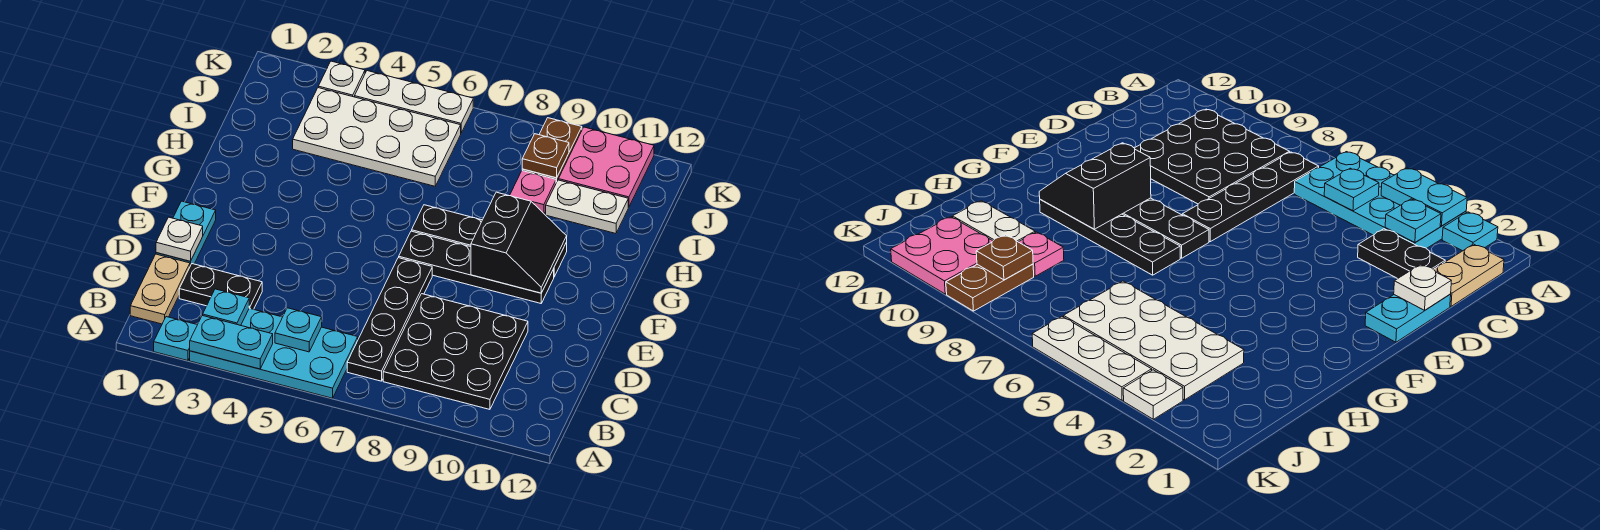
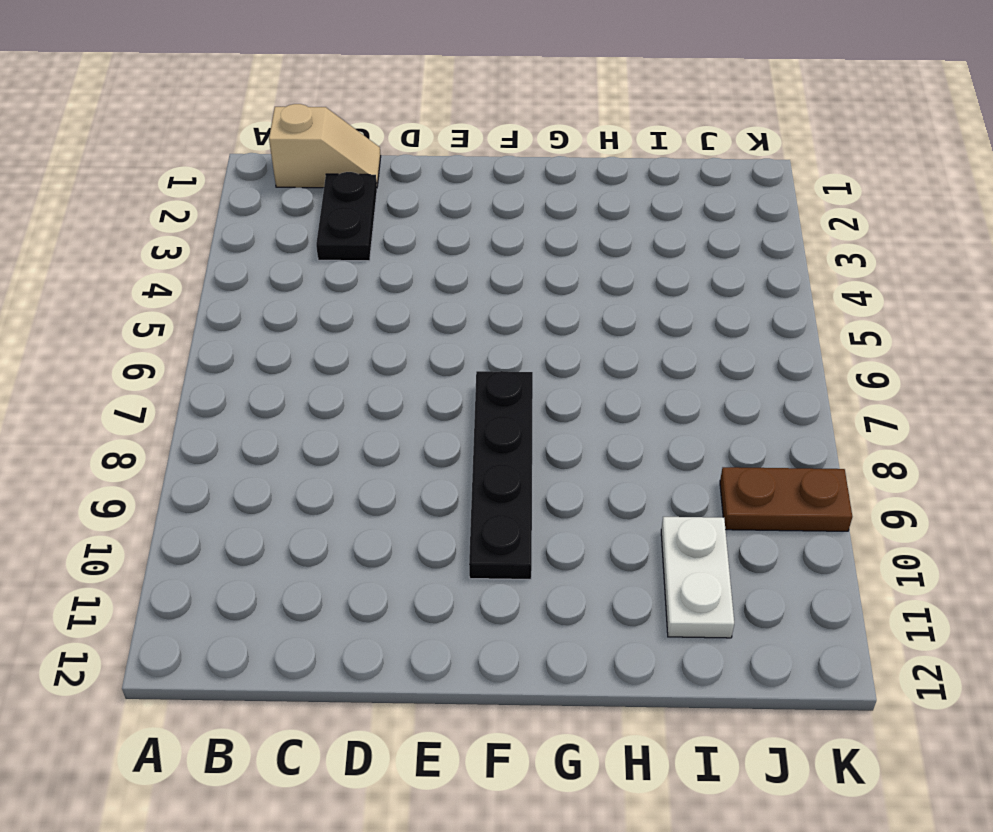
tan 1x2 slope [269,104,381,188] -> tan 1x2 plate [130,254,190,324]
none -> cyan 1x1 plate [154,317,197,361]
none -> cyan 2x4 plate [190,308,358,398]
none -> black 1x4 plate [347,258,432,381]

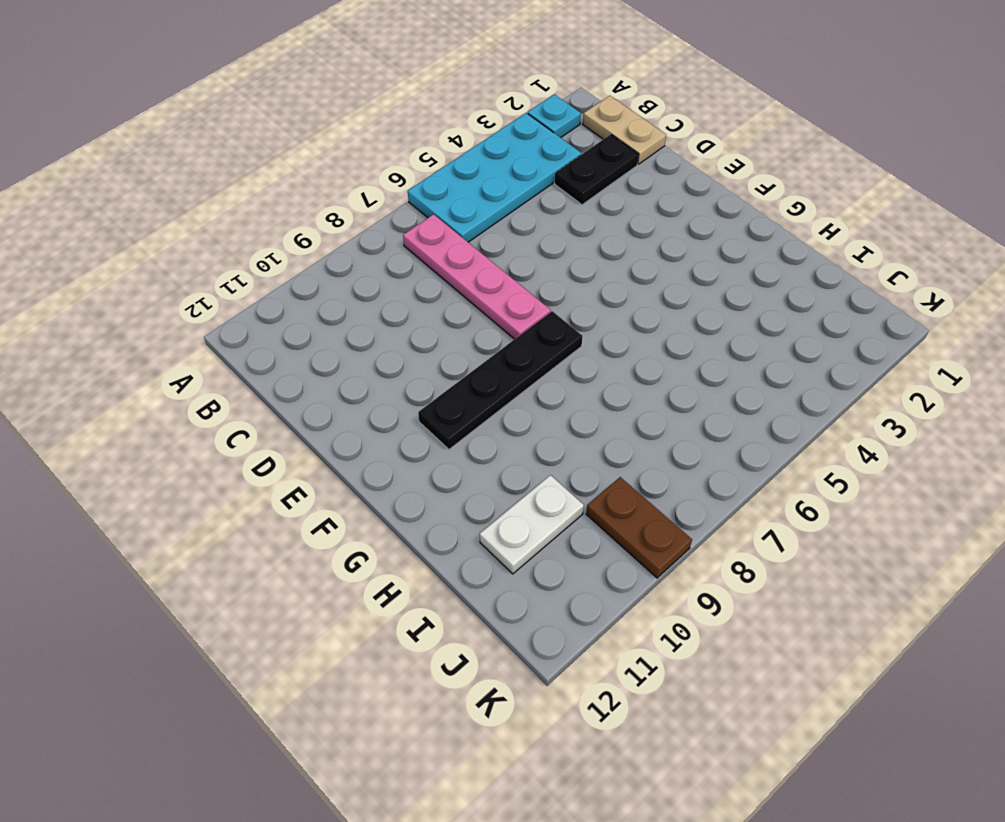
pink 1x4 plate [403,214,551,339] -> black 1x4 plate [347,258,432,381]
none -> black 3x3 plate [383,294,528,409]
none -> cyan 1x2 plate [156,201,216,266]
none -> black 1x4 plate [412,205,567,277]

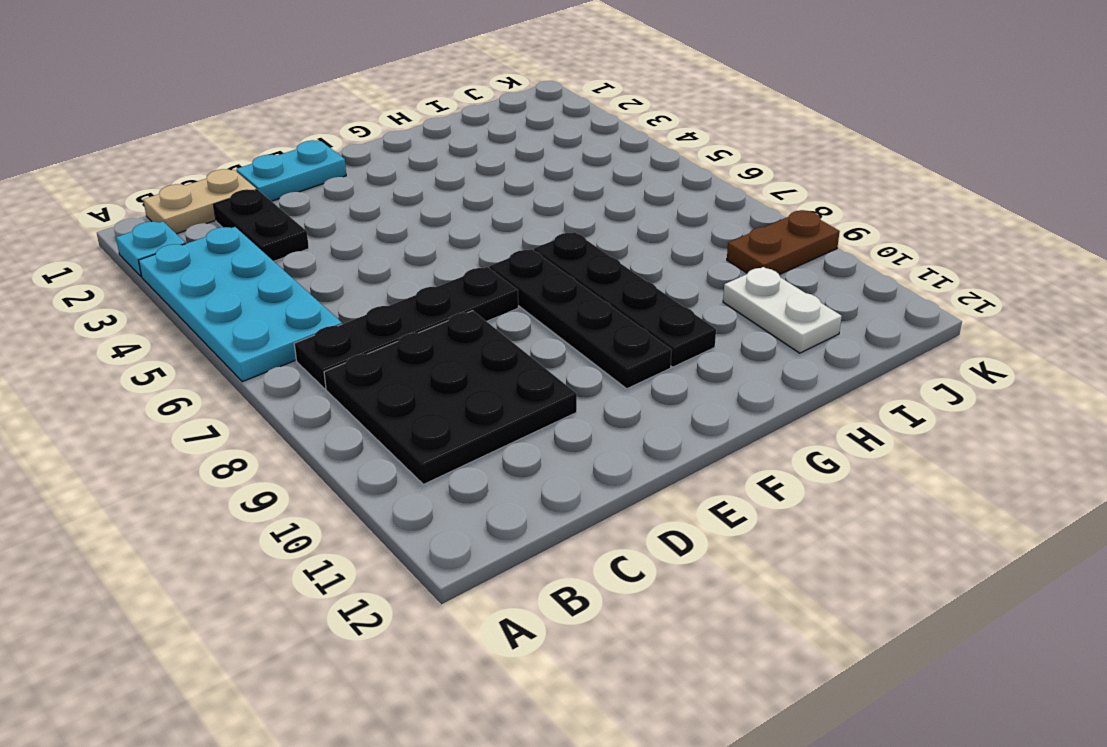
none -> white 2x4 plate [293,88,461,186]
none -> pink 1x1 plate [510,171,556,214]
none -> pink 2x2 plate [558,127,654,207]

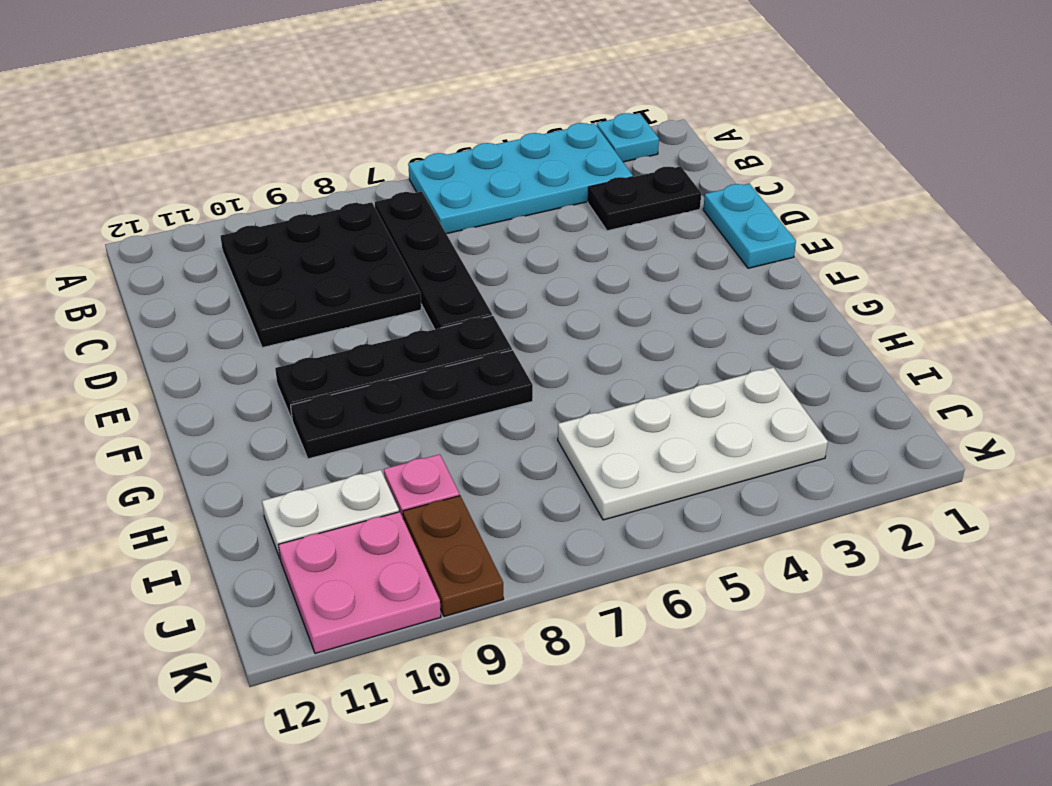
none -> tan 1x2 plate [130,254,190,324]
none -> white 1x1 plate [318,61,365,97]
none -> white 1x3 plate [355,71,473,133]

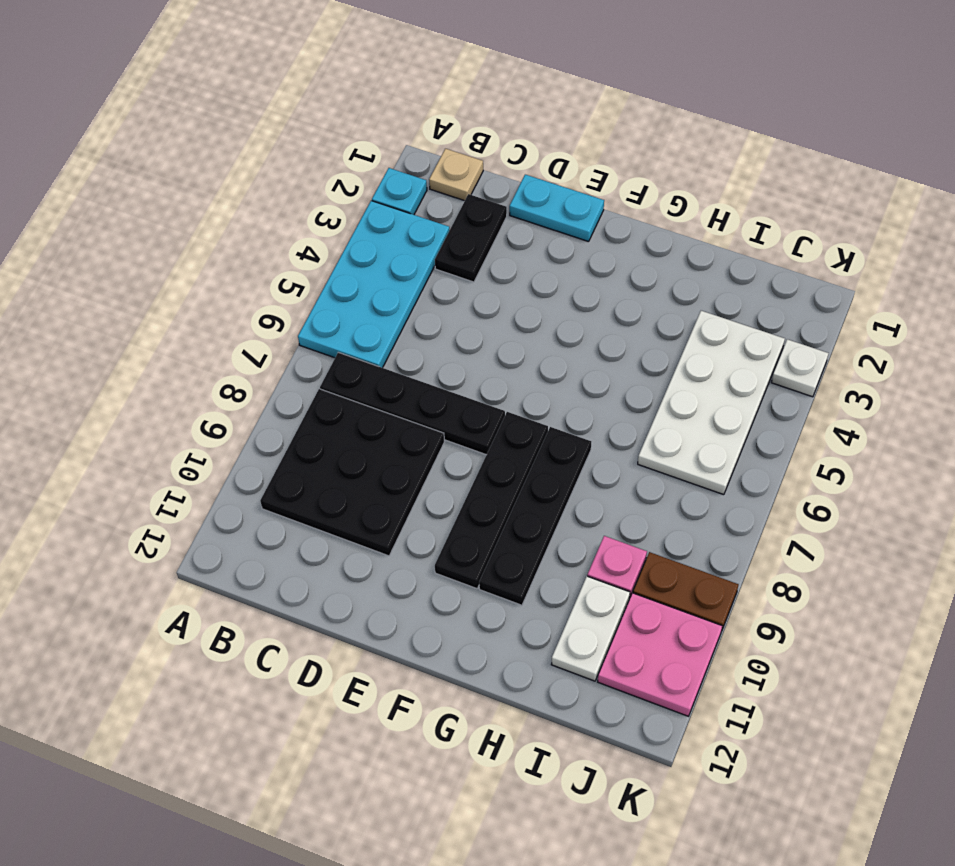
tan 1x1 plate [429,149,483,201] -> tan 1x2 plate [130,254,190,324]
none -> white 1x3 plate [355,71,473,133]
none -> cyan 1x2 plate [190,315,273,369]
none -> cyan 1x1 plate [203,289,249,325]

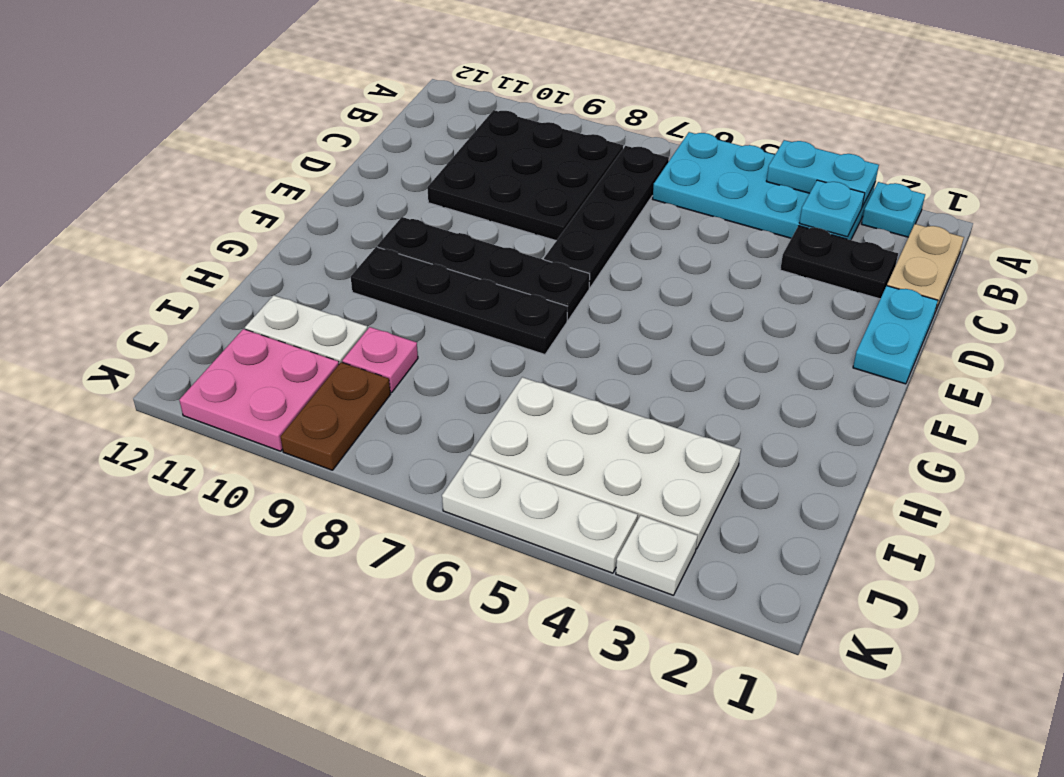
none -> cyan 1x1 plate [275,308,322,352]
none -> white 1x1 plate [156,217,203,261]
none -> black 2x2 slope [471,192,567,293]

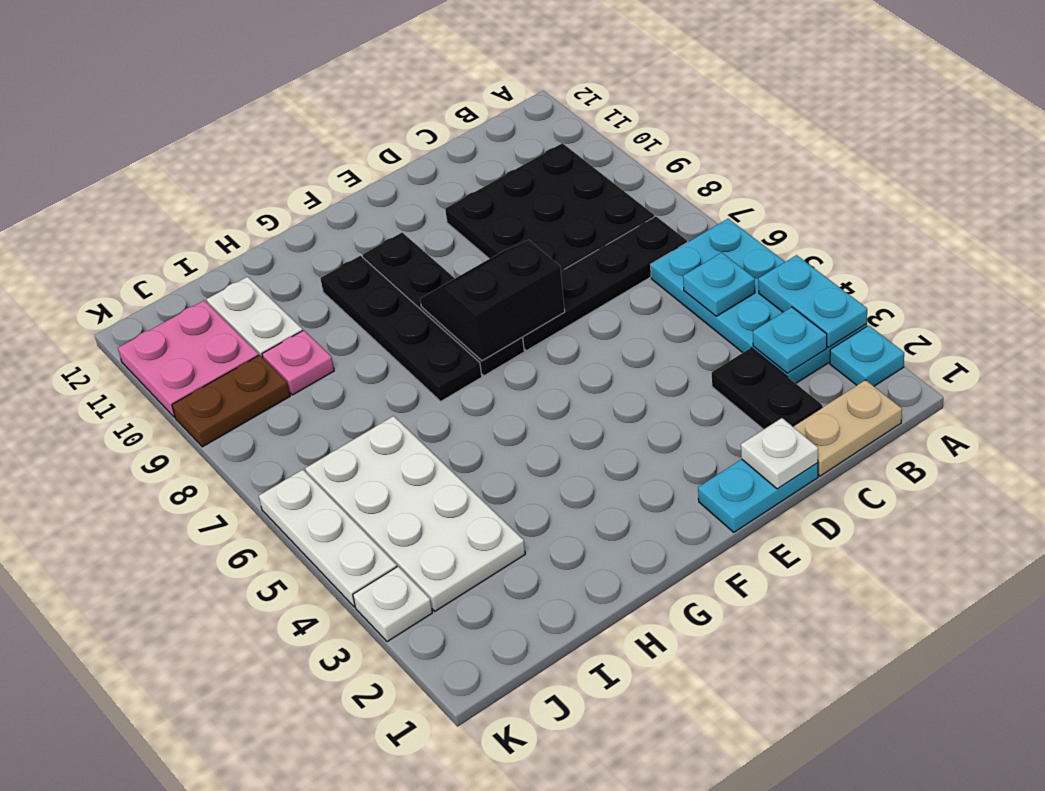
black 2x2 slope [420,240,565,361] -> black 2x2 slope moved to [471,192,567,293]
none -> brown 1x1 plate [522,134,569,178]

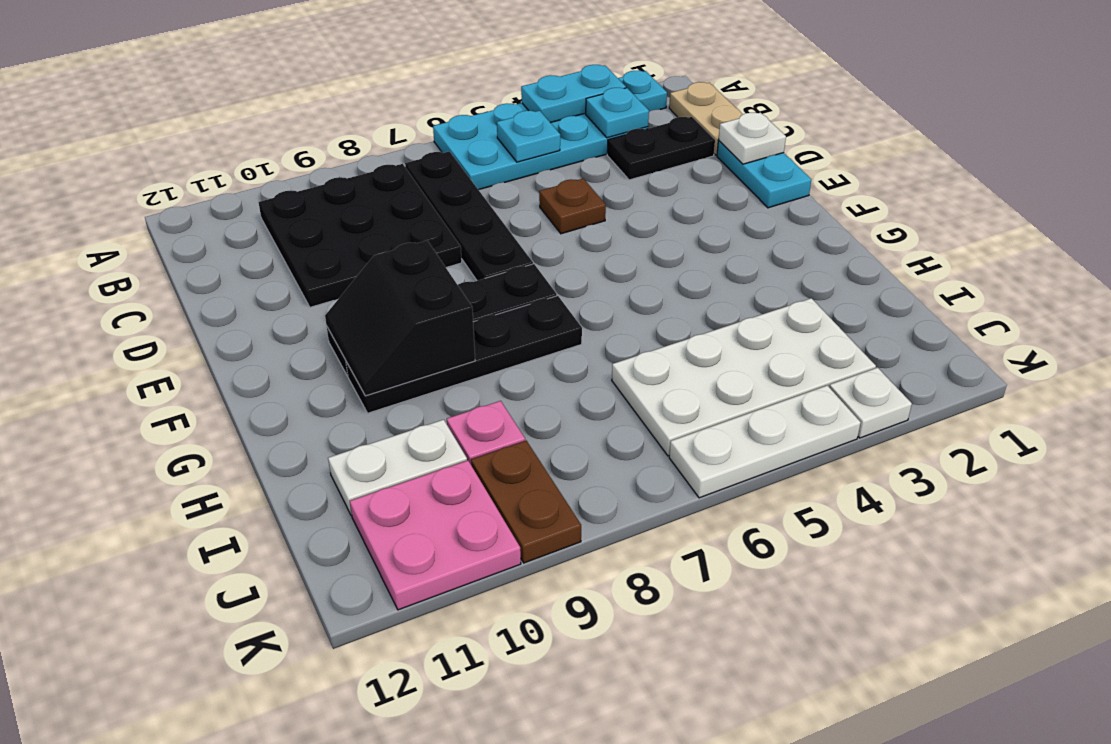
brown 1x1 plate [539,179,606,234] -> brown 1x1 plate moved to [522,134,569,178]

